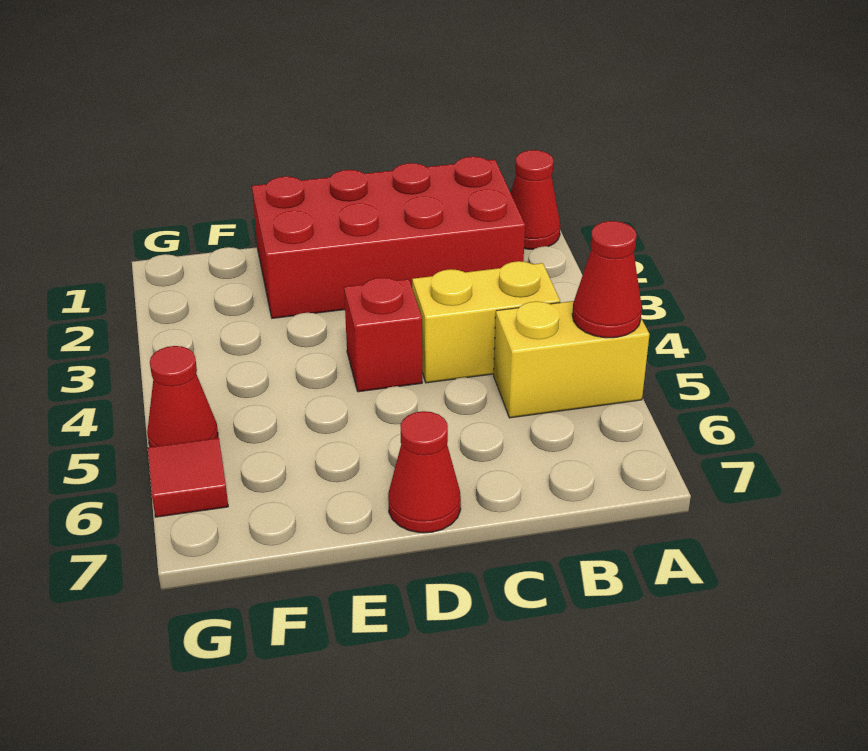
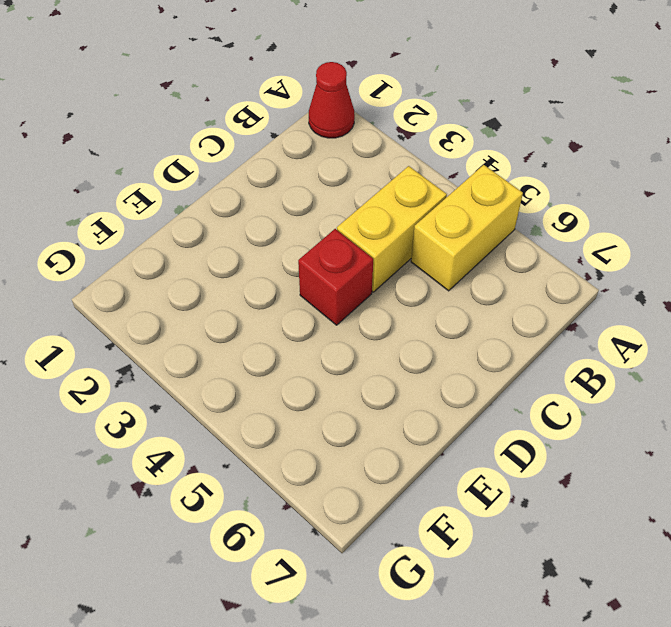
none -> red 2x4 brick [252,157,525,318]
none -> red 1x1 cone [388,411,461,533]

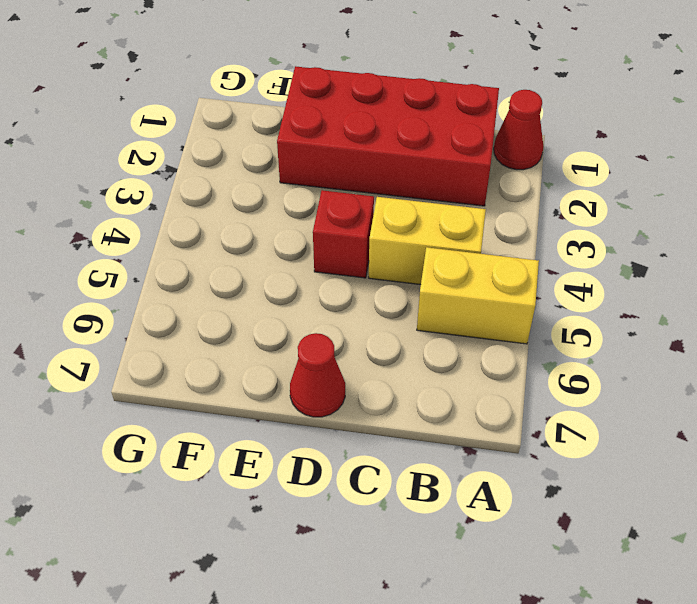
none -> red 1x1 cone [147,346,218,447]
none -> red 1x1 tile [148,438,228,517]

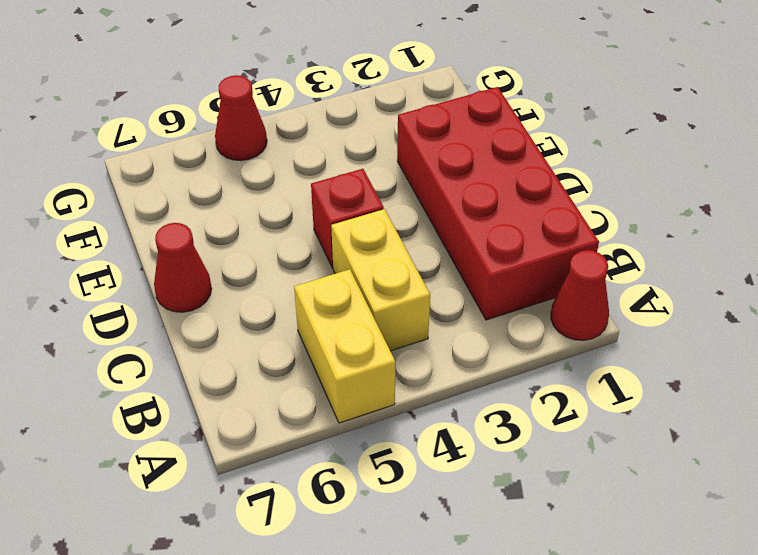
none -> red 1x1 tile [148,438,228,517]
none -> red 1x1 cone [572,221,642,338]

